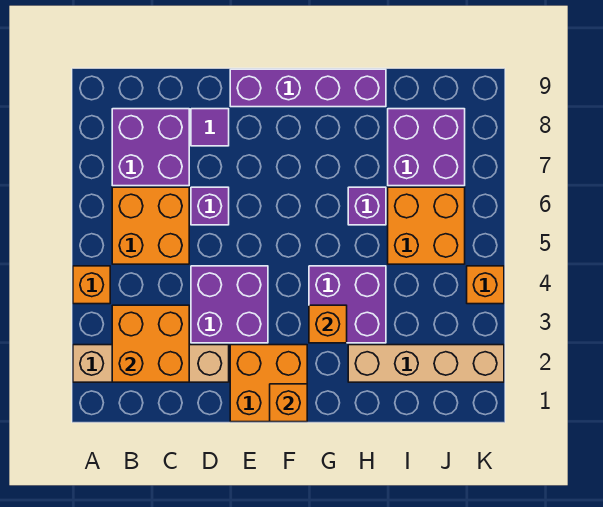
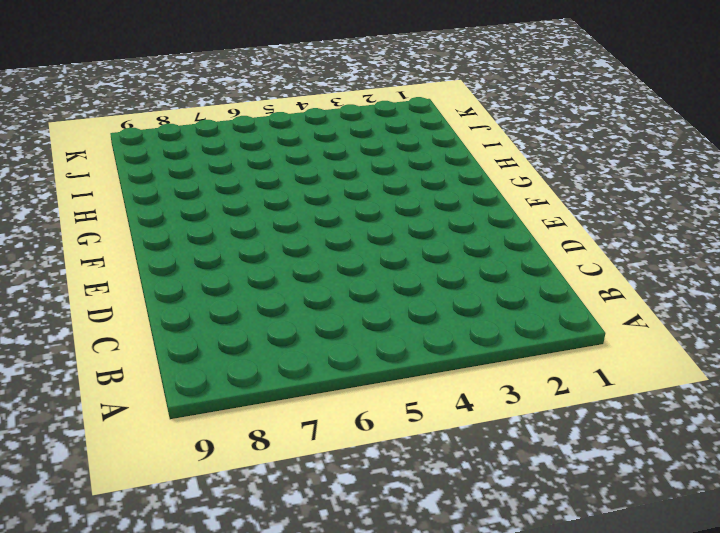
none -> tan 1x4 brick [73,345,229,382]
none -> orange 1x1 brick [73,266,110,304]
none -> orange 2x2 brick [112,187,189,264]

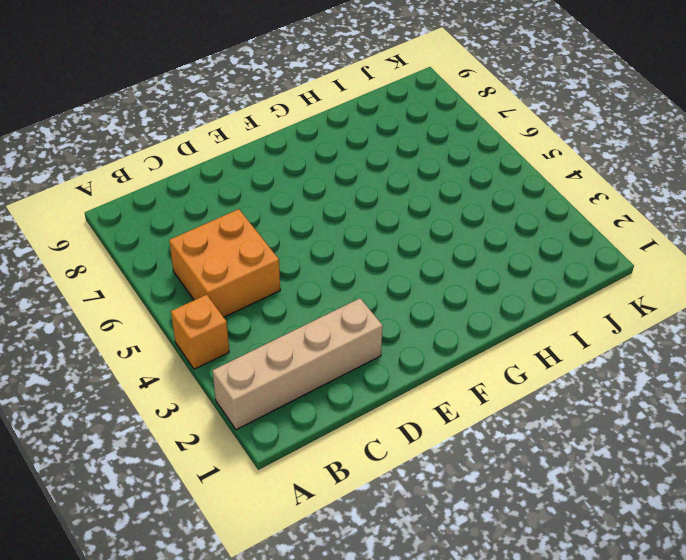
none -> purple 2x2 brick [112,109,189,186]
none -> purple 2x2 brick [191,266,268,343]
none -> purple 1x1 brick [191,187,229,225]

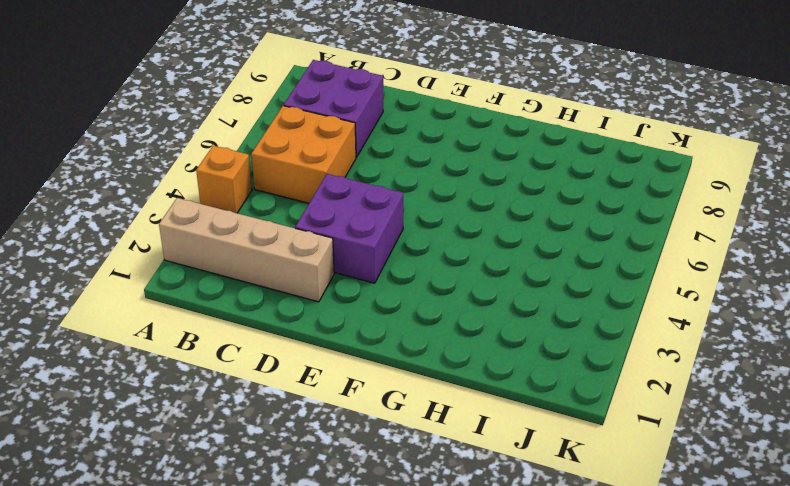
none -> purple 1x1 brick [191,187,229,225]
none -> purple 1x1 tile [191,109,229,146]
none -> orange 2x2 brick [230,345,307,422]

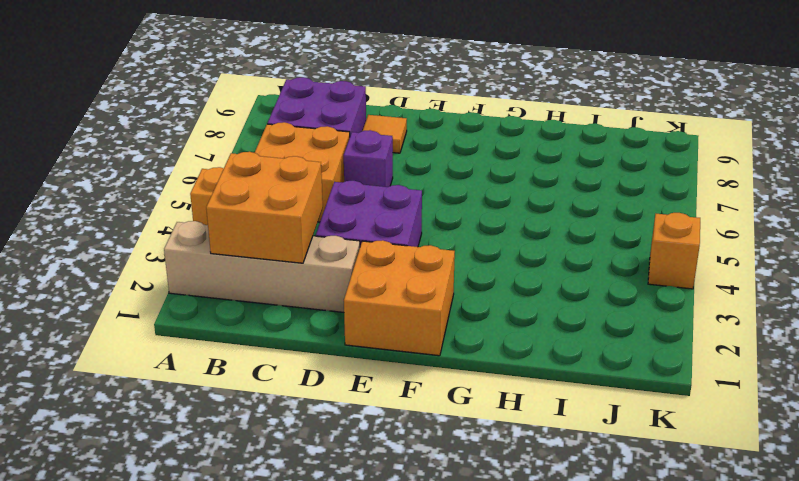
orange 1x1 tile [363,115,407,153] -> purple 1x1 tile [191,109,229,146]
none -> purple 1x4 brick [230,69,386,107]
none -> purple 2x2 brick [309,266,386,343]
none -> tan 1x4 brick [348,345,504,382]

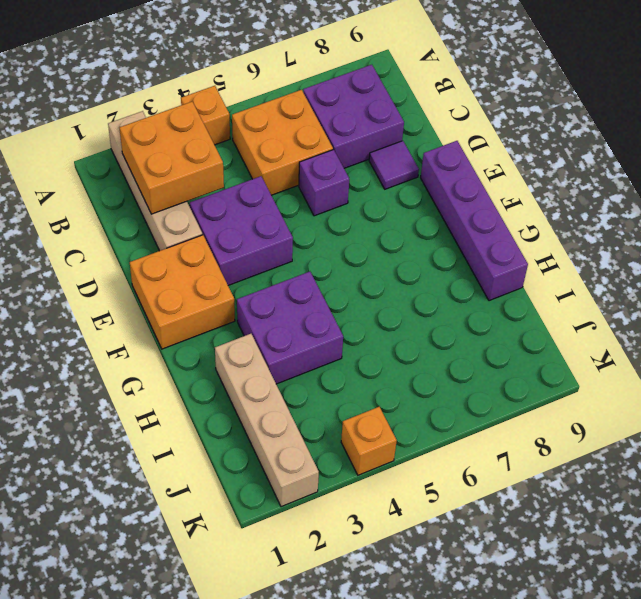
none -> purple 1x1 brick [348,187,386,225]
none -> orange 2x2 brick [388,187,465,264]
none -> purple 2x2 brick [388,109,465,186]

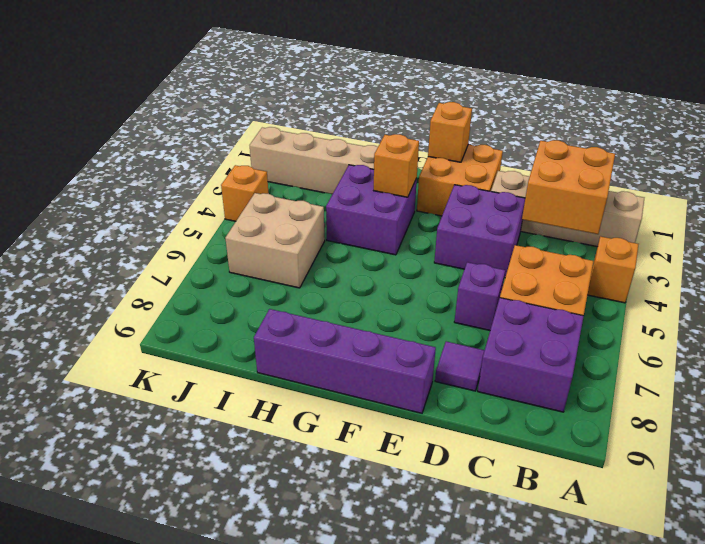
tan 2x2 brick [225,193,325,288] -> orange 2x2 brick [388,187,465,264]
none -> purple 1x1 brick [348,187,386,225]
none -> purple 2x2 brick [388,109,465,186]

